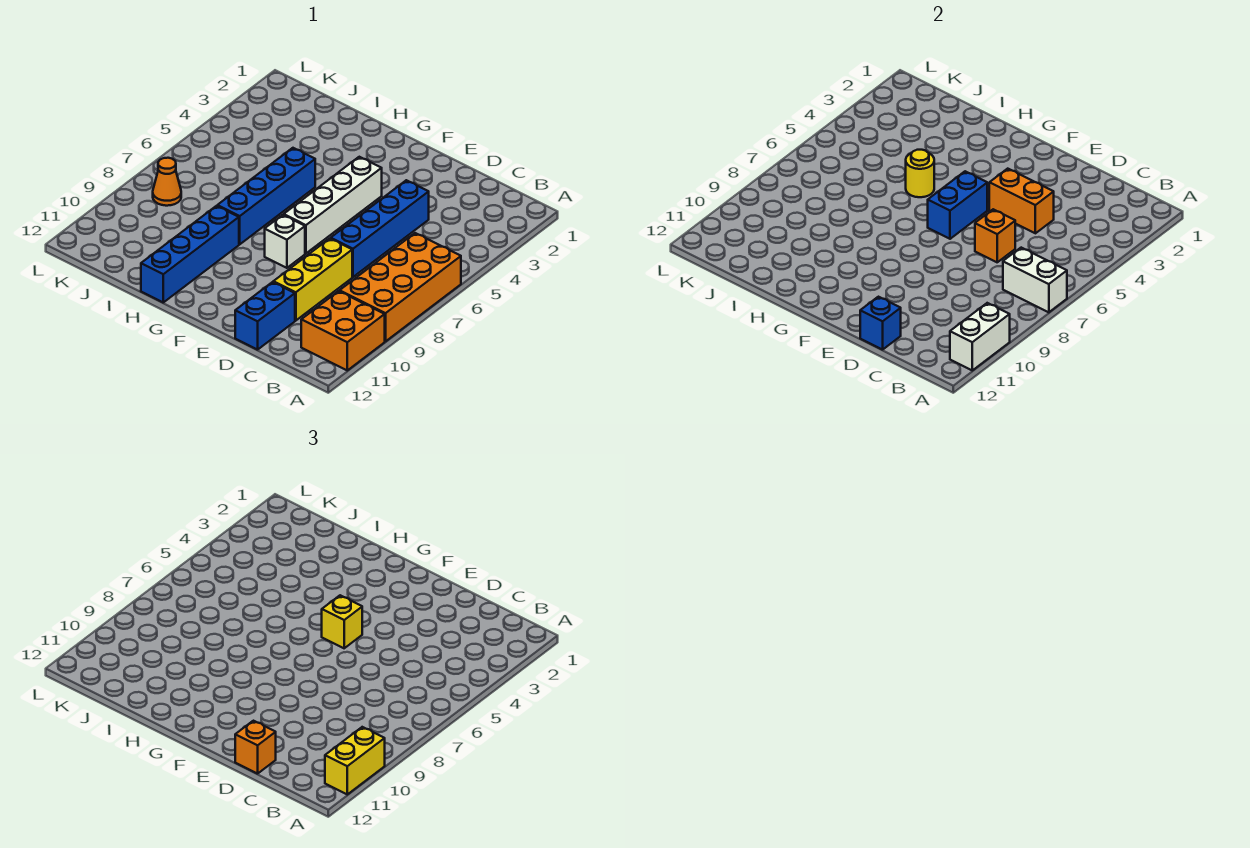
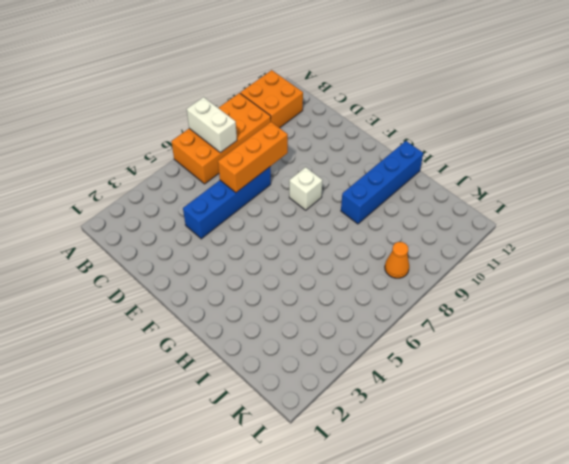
orange 1x3 brick [218,122,288,193] -> orange 1x1 brick [975,209,1015,262]
none -> yellow 1x3 brick [273,238,352,321]
none -> blue 1x2 brick [235,282,295,350]
none -> white 1x4 brick [284,157,382,253]

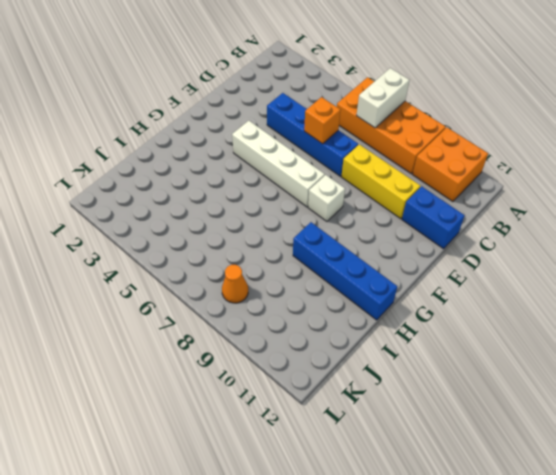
none -> blue 1x4 brick [217,148,315,244]
none -> white 1x2 brick [950,303,1010,370]
none -> orange 1x2 brick [989,169,1054,233]

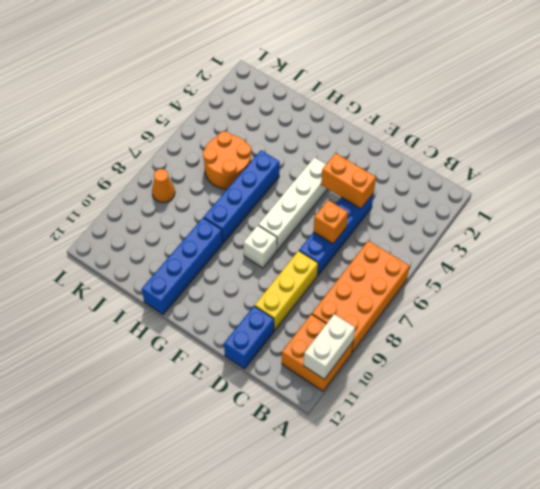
orange 2x2 round brick [203,131,251,189] -> none
none -> white 1x2 brick [1003,248,1067,312]
none -> blue 1x1 brick [860,297,901,350]
none -> blue 1x2 brick [928,171,987,239]

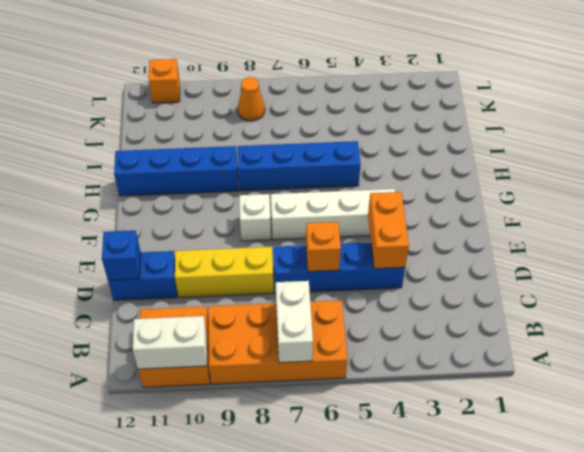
orange 1x1 brick [149,59,180,103] -> orange 1x1 brick moved to [235,721,276,774]
none -> blue 1x2 brick [928,171,987,239]
none -> yellow 1x1 round brick [906,150,934,197]
none -> yellow 1x2 brick [325,727,385,794]

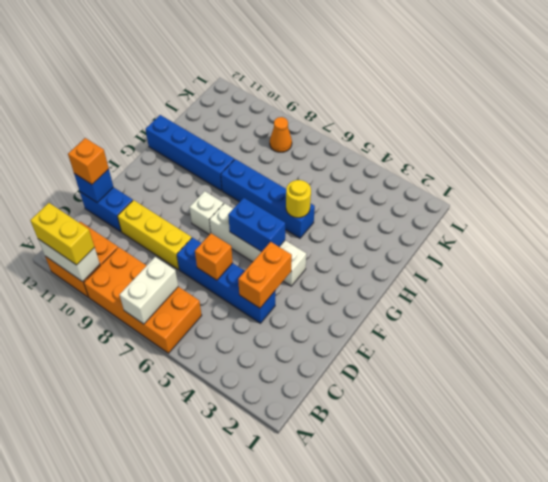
none -> yellow 1x1 brick [322,595,362,648]

